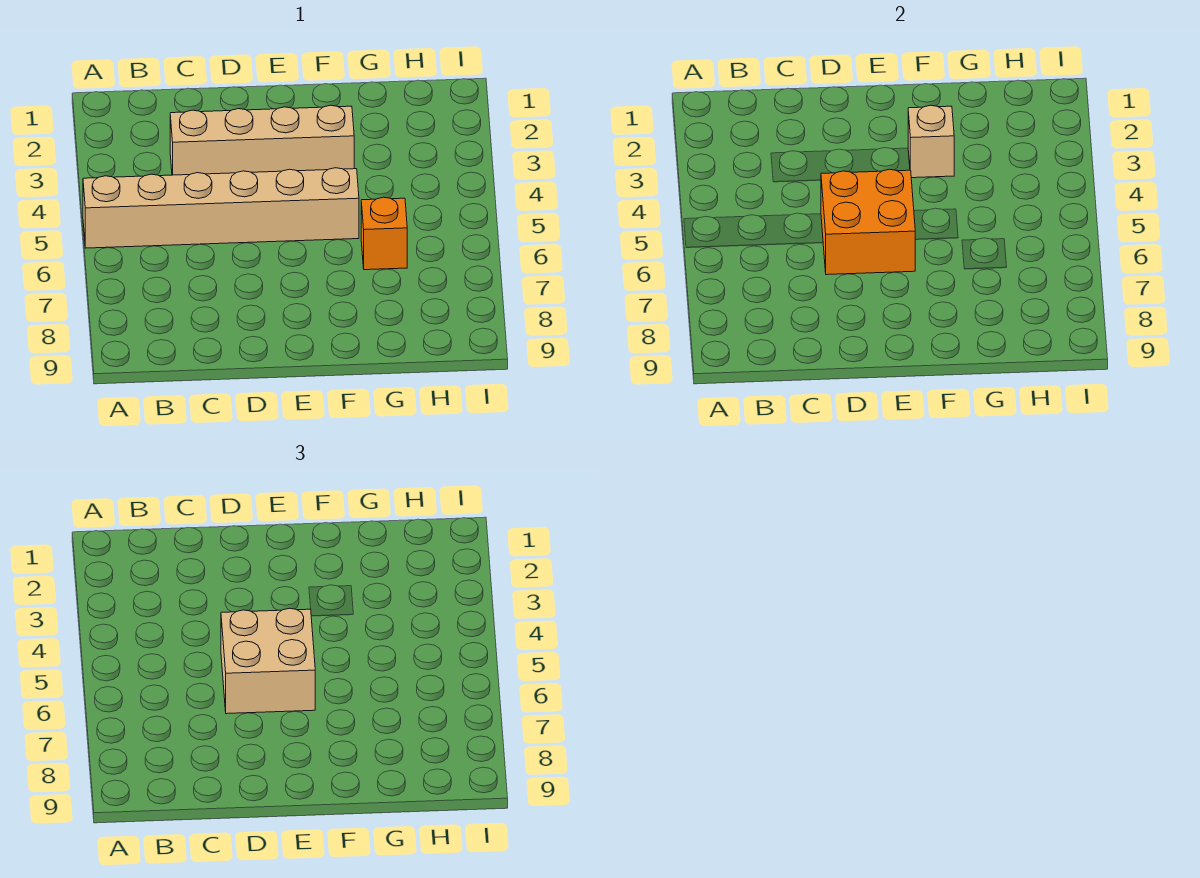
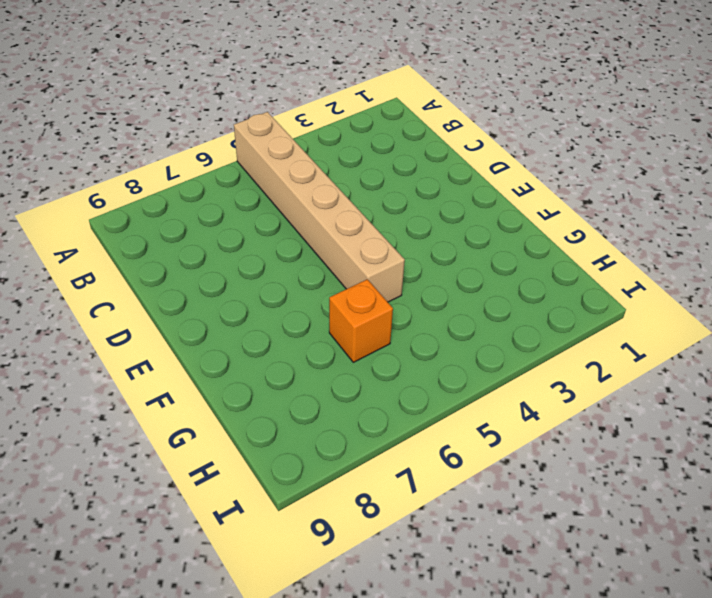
none -> tan 1x4 brick [170,105,354,175]
none -> orange 2x2 brick [821,169,916,275]

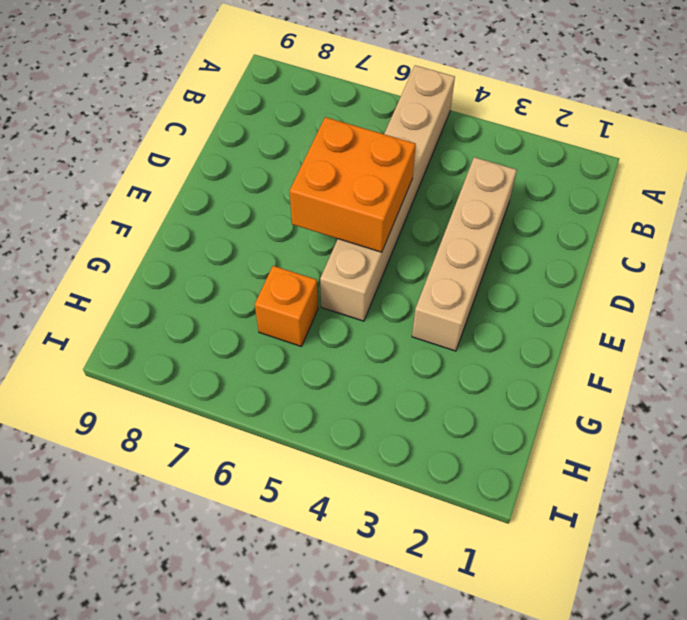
none -> tan 1x1 brick [908,105,954,178]
none -> tan 2x2 brick [221,608,315,714]

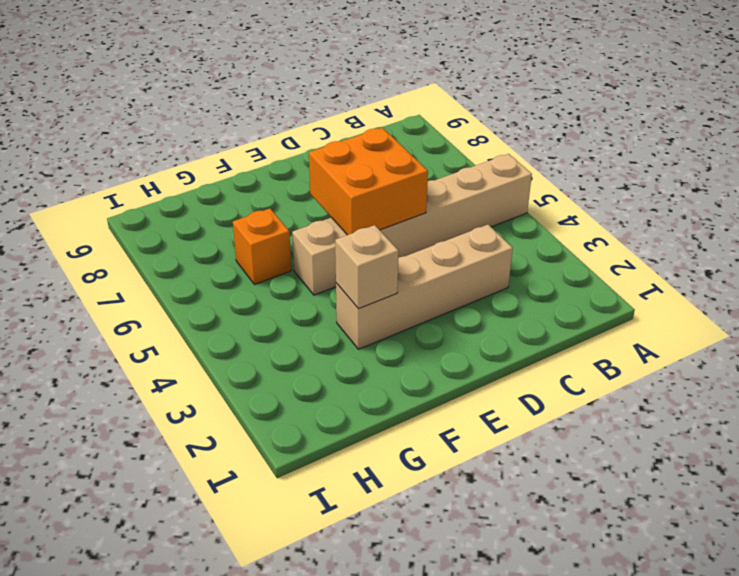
none -> tan 2x2 brick [221,608,315,714]

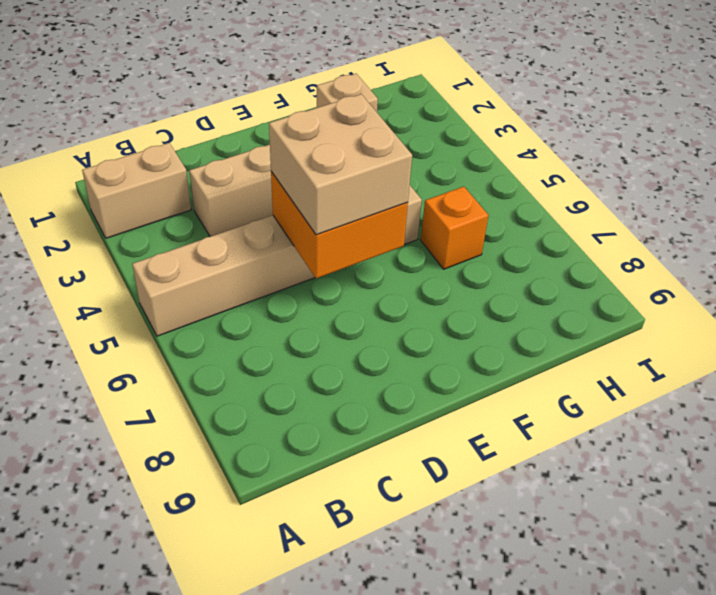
tan 1x2 brick [82,143,191,238] -> none

